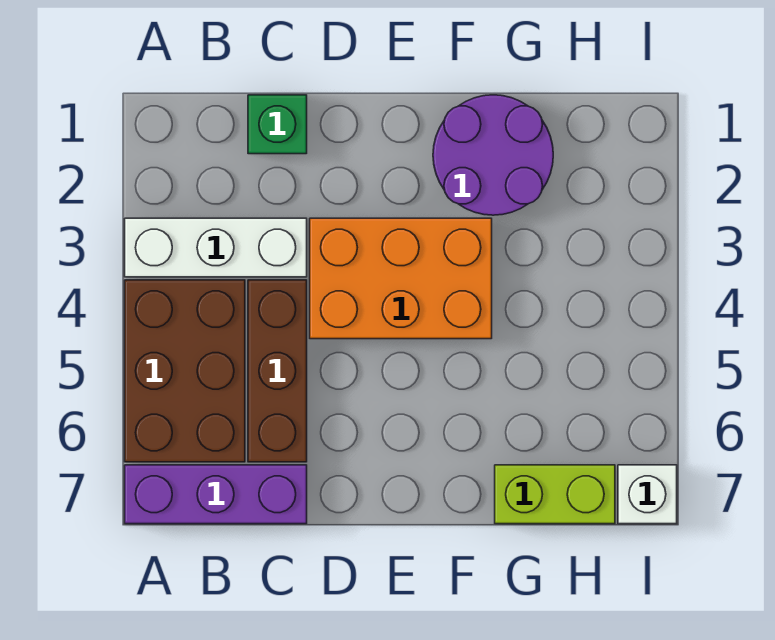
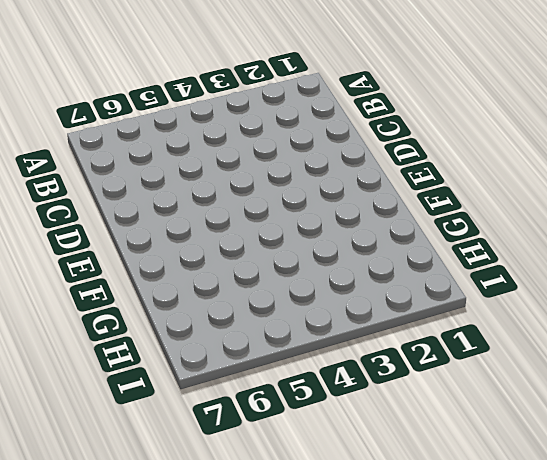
none -> white 1x3 brick [125,218,307,277]
none -> brown 2x3 brick [125,280,245,462]

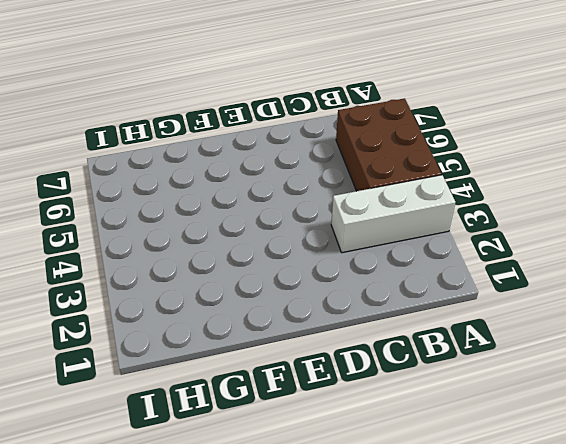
none -> purple 1x3 brick [125,465,307,524]
none -> green 1x1 brick [248,95,307,154]

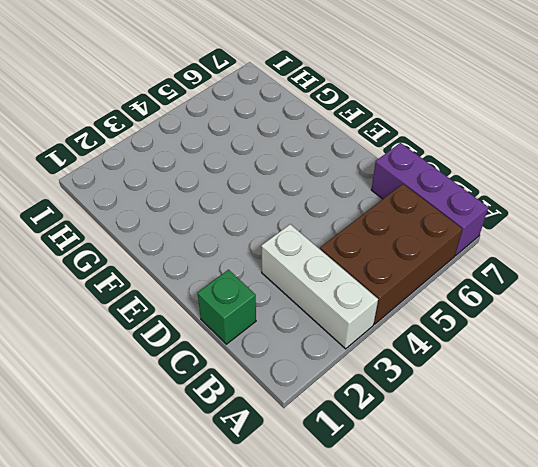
none -> brown 1x3 brick [248,280,307,462]
none -> orange 2x3 brick [310,218,492,339]

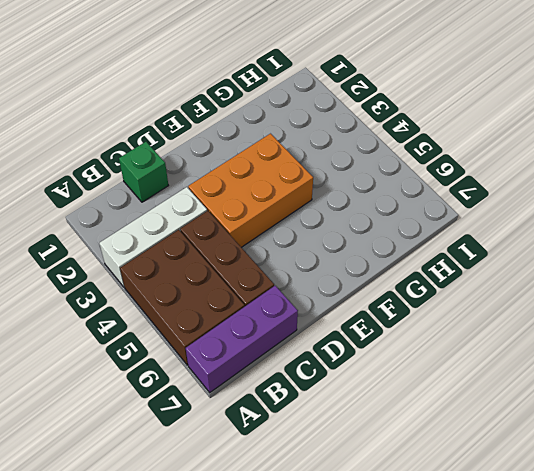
none -> purple 2x2 round brick [433,95,553,215]
none -> lime 1x2 brick [495,465,615,524]

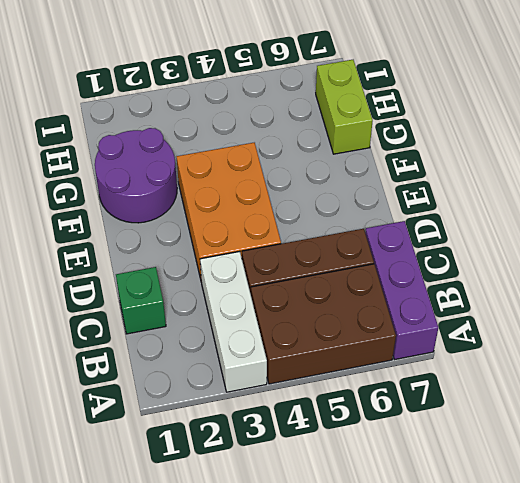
none -> white 1x1 brick [618,465,677,524]

